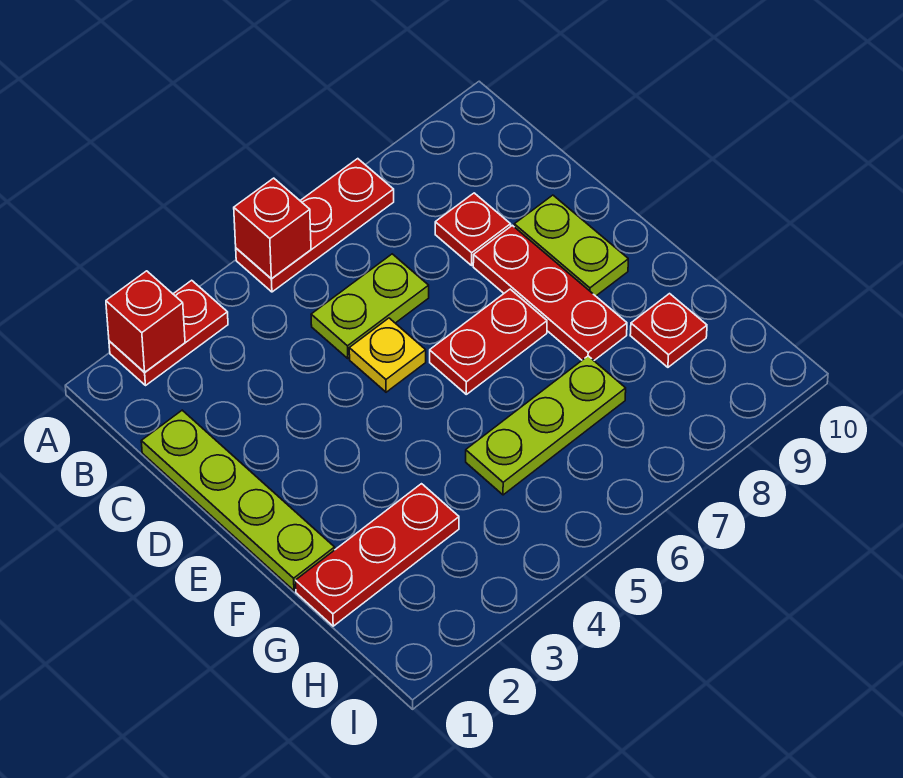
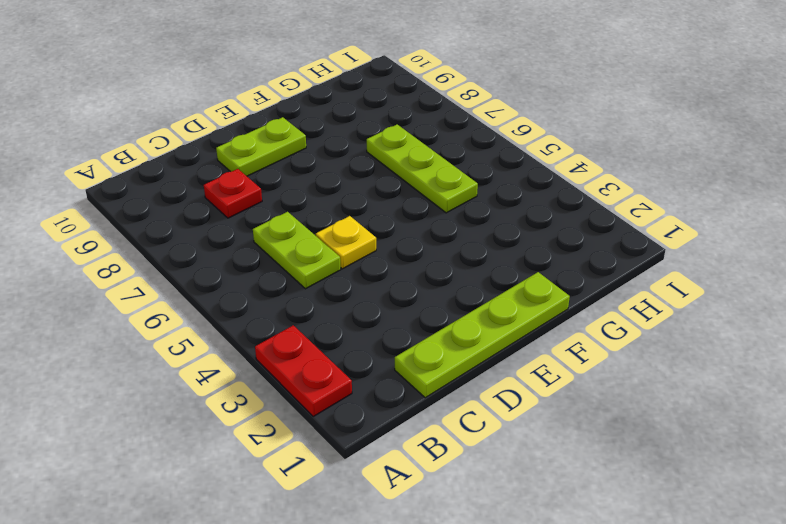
none -> red 1x3 plate [236,159,394,292]
none -> red 1x3 plate [473,225,627,360]
none -> red 1x2 plate [430,289,547,394]

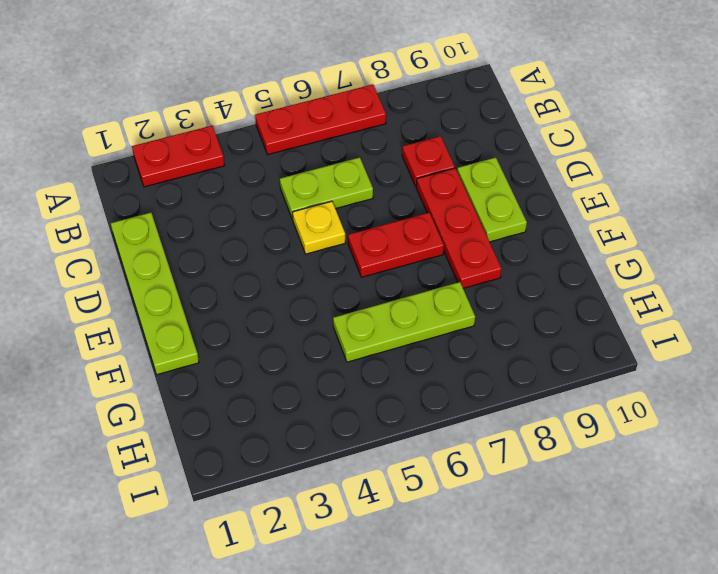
none -> red 1x3 plate [295,484,459,626]
none -> red 1x1 plate [630,294,707,367]
none -> red 1x1 brick [106,271,185,372]

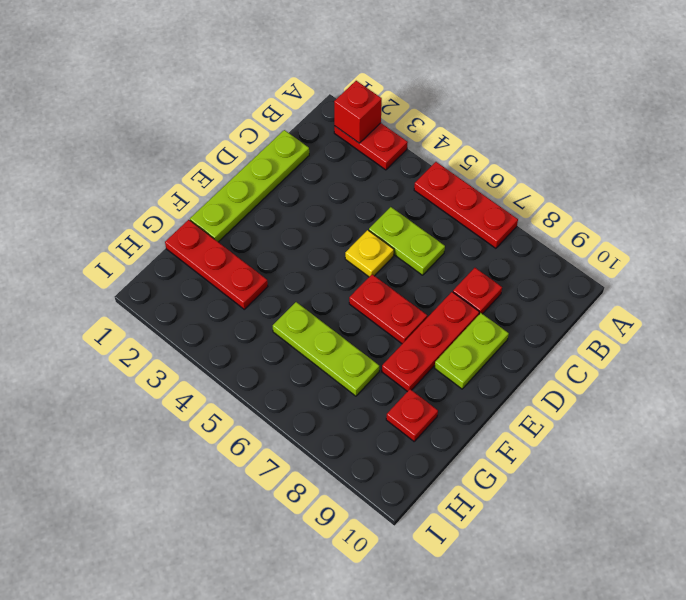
none -> red 1x1 brick [234,178,311,279]

